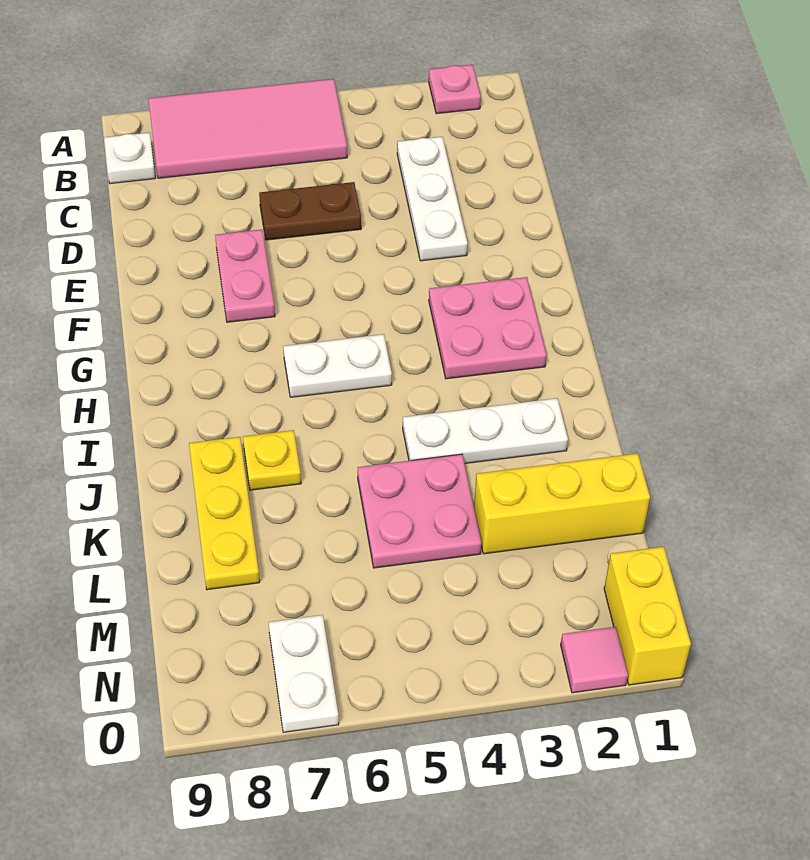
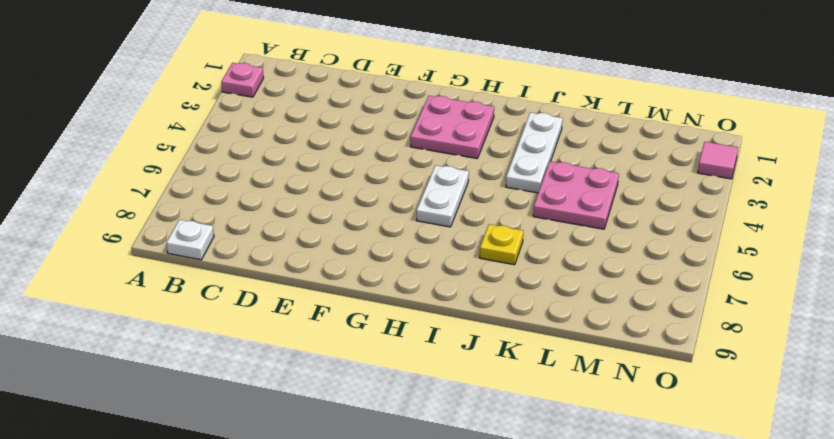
none -> pink 2x4 tile [148,79,347,178]
none -> white 1x3 plate [397,137,468,261]
none -> brown 1x2 plate [259,182,361,240]

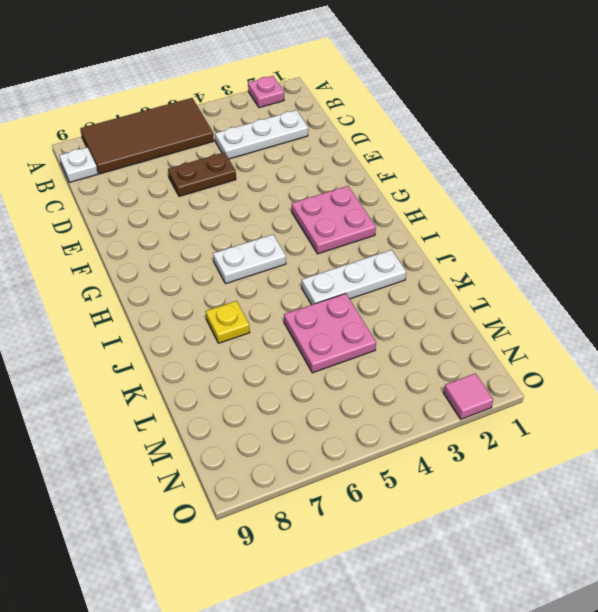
brown 2x4 tile [80,98,214,174] -> pink 2x4 tile [148,79,347,178]
white 1x3 plate [215,110,308,159] -> white 1x3 plate turned to [397,137,468,261]
none -> pink 1x2 plate [215,230,275,322]
none -> yellow 1x3 plate [189,437,260,590]
none -> yellow 1x3 brick [474,453,650,554]

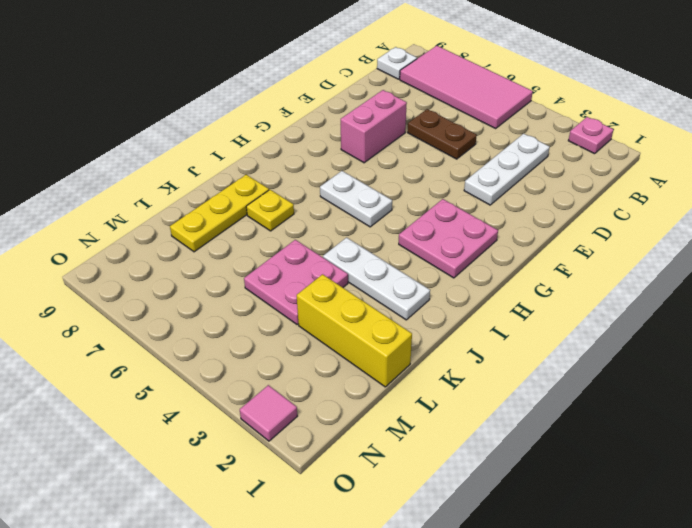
pink 1x2 brick [341,90,407,163] -> pink 1x2 plate [215,230,275,322]
none -> yellow 1x2 brick [604,547,691,685]
none -> white 1x2 plate [269,615,339,732]

